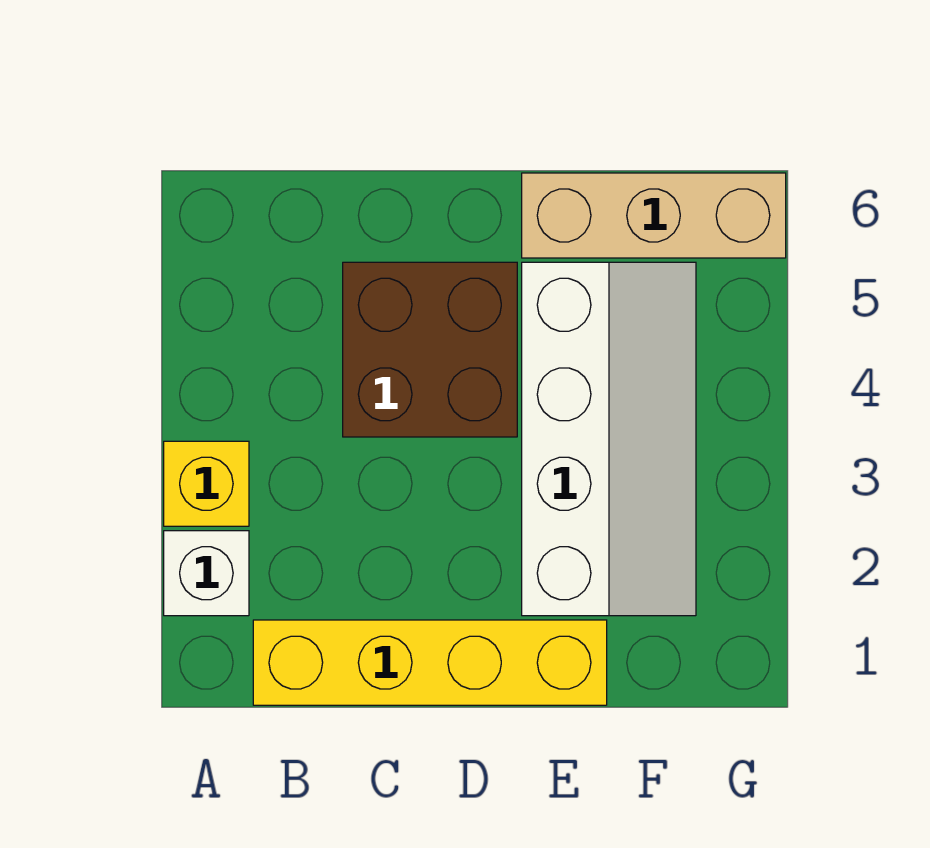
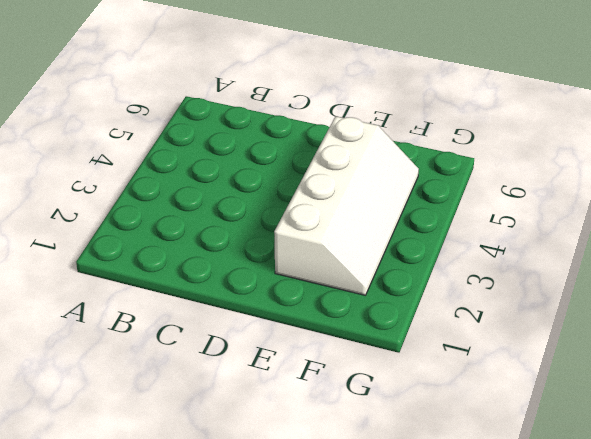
none -> white 1x1 brick [164,531,249,616]
none -> yellow 1x1 brick [164,441,249,526]

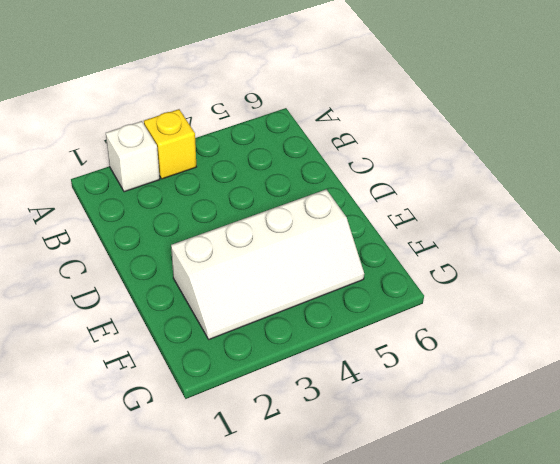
none -> yellow 1x4 brick [253,620,607,705]
none -> brown 2x2 brick [343,262,517,437]

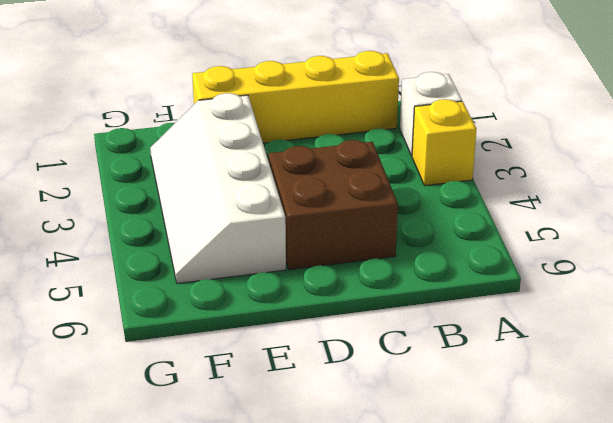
none -> tan 1x3 brick [522,173,786,258]

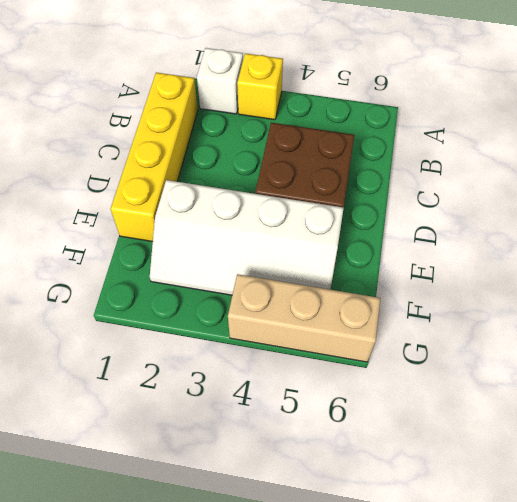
tan 1x3 brick [228,274,380,362] -> tan 1x3 brick turned to [522,173,786,258]

